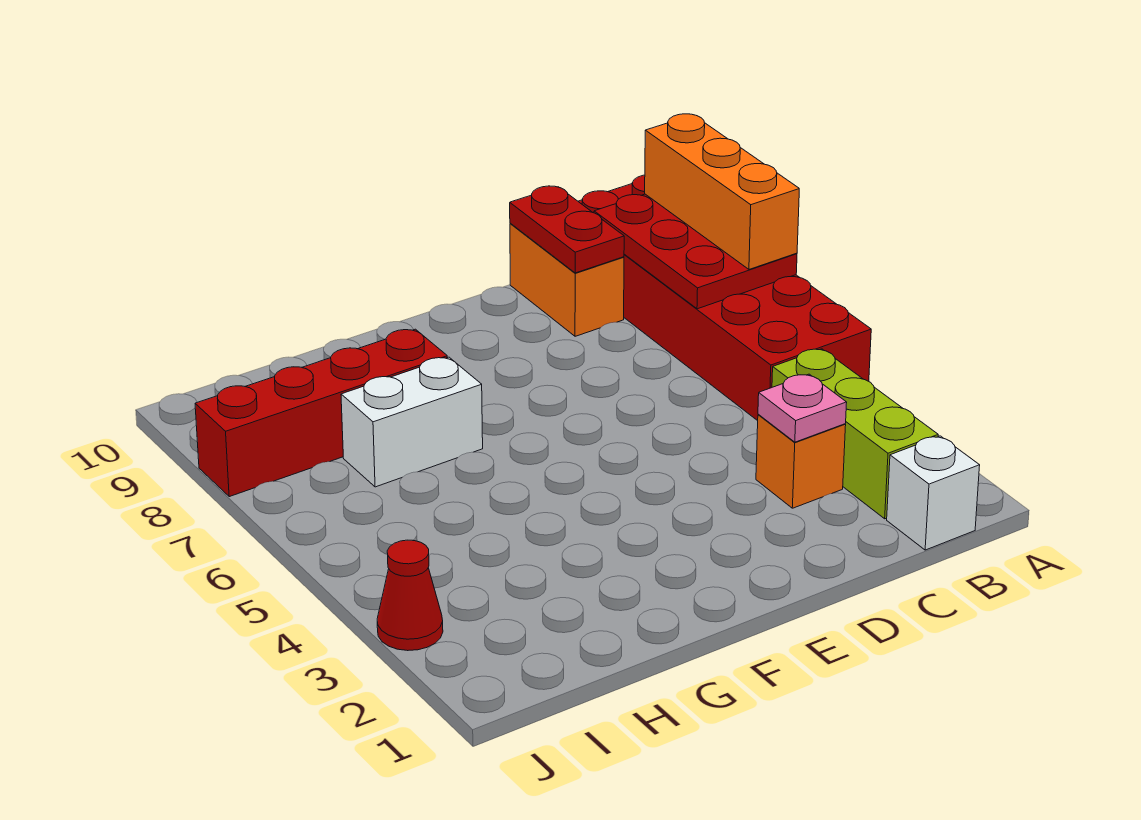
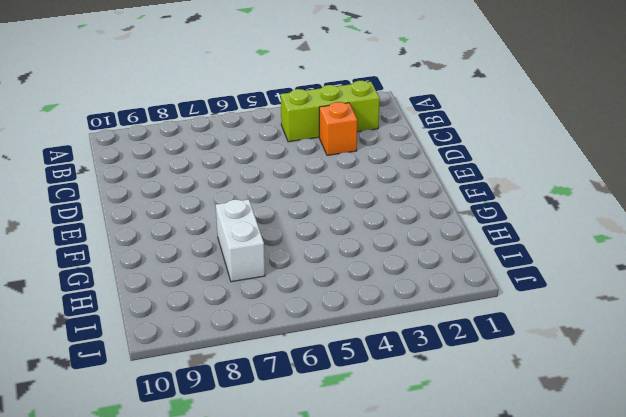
none -> red 2x6 brick [578,175,871,421]
none -> white 1x1 brick [887,436,980,550]
none -> orange 1x2 brick [510,223,624,336]

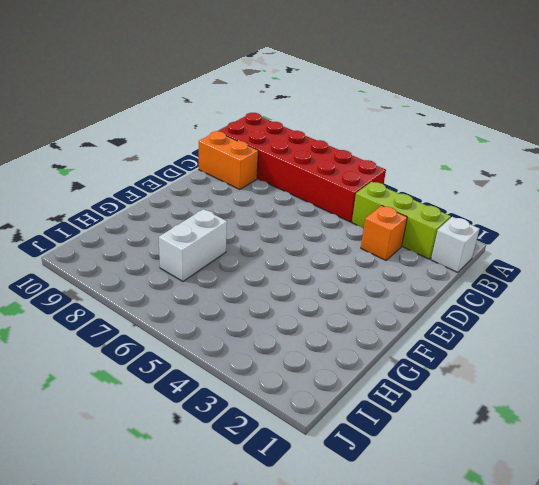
none -> red 1x4 brick [195,329,447,497]
none -> red 1x1 cone [377,540,443,651]
none -> red 2x3 plate [594,194,797,309]

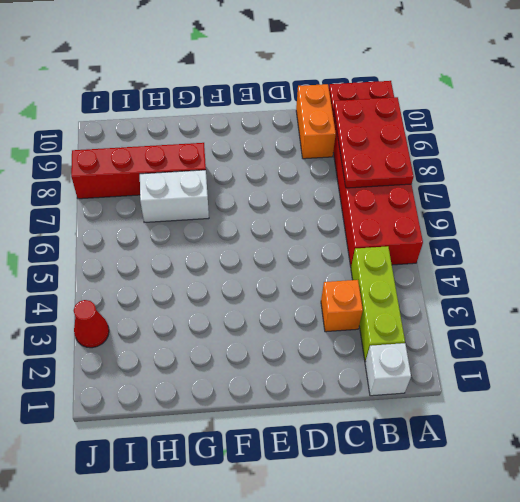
none -> pink 1x1 plate [758,374,847,442]
none -> red 1x2 plate [510,186,624,273]
none -> orange 1x3 brick [645,114,799,269]

